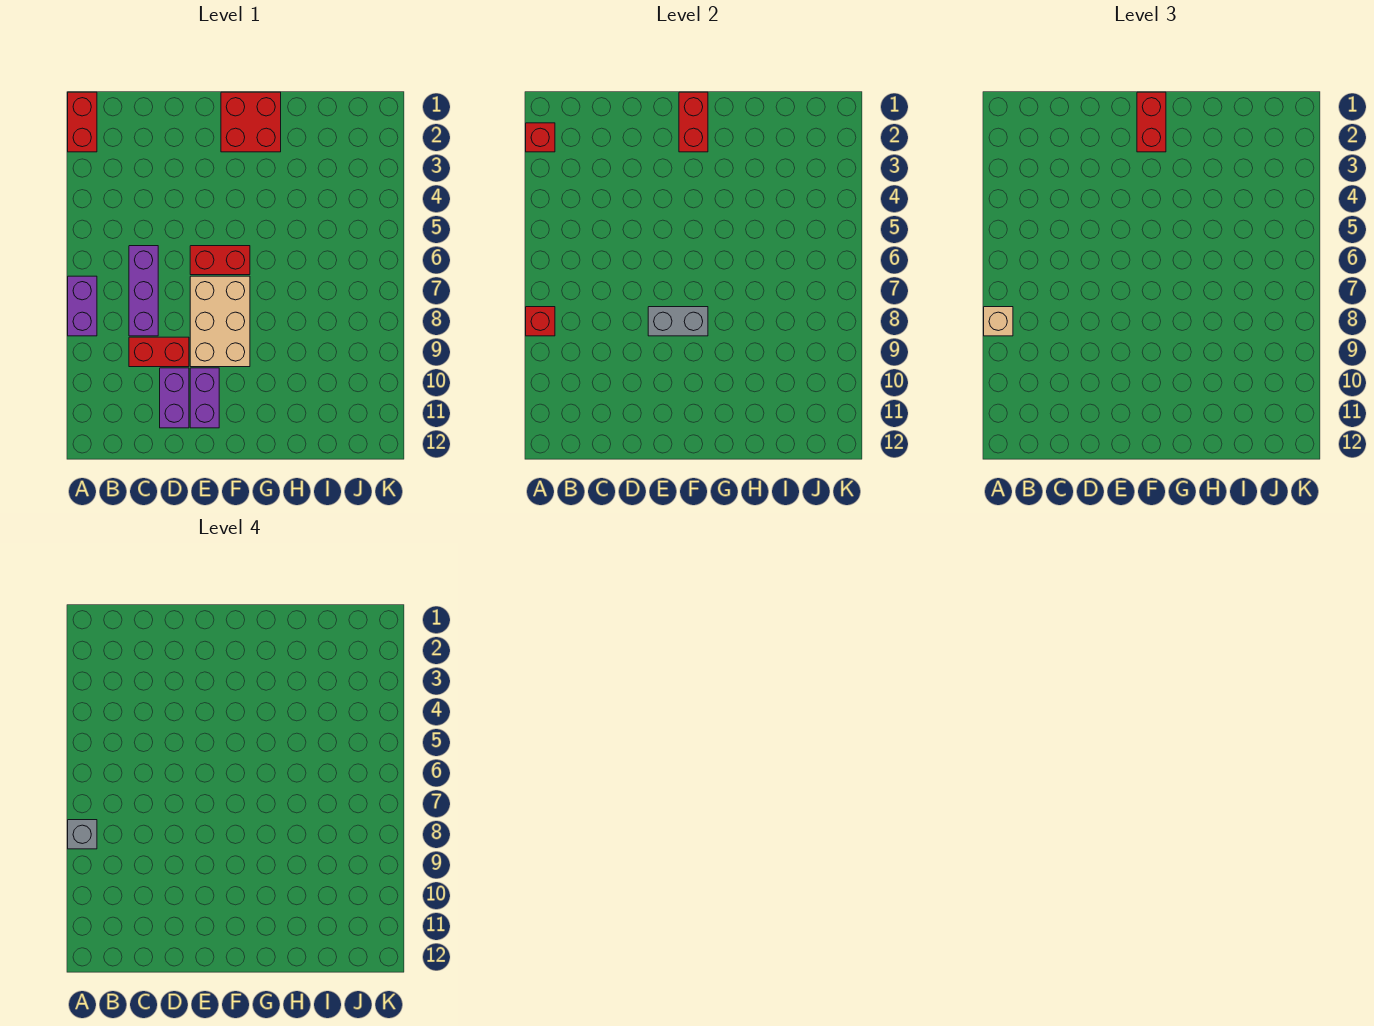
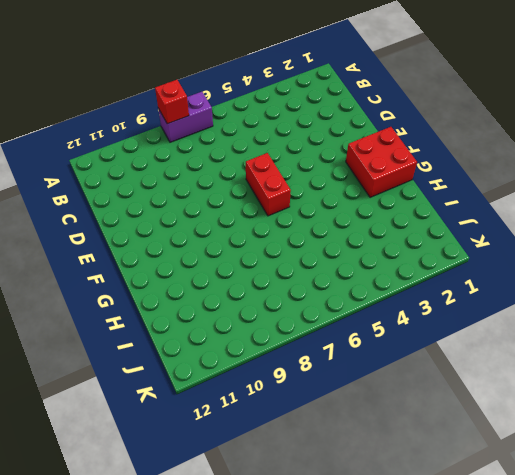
none -> red 1x2 brick [68,92,97,152]
none -> purple 1x3 brick [129,246,158,336]
none -> red 1x2 brick [129,337,189,367]

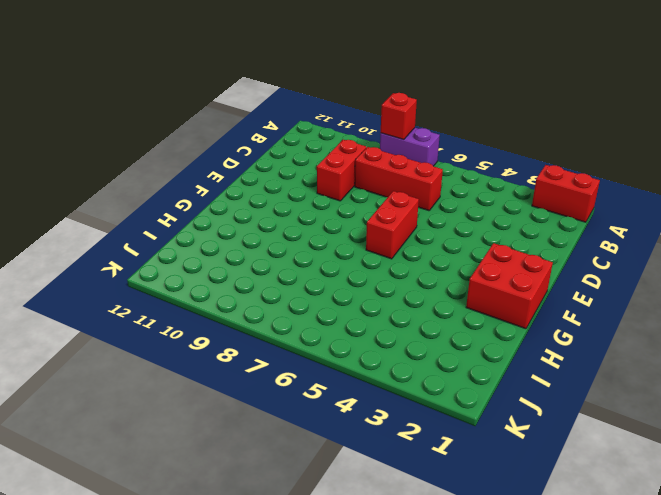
red 1x3 brick [355,147,443,211] -> purple 1x3 brick [129,246,158,336]
none -> purple 1x2 brick [160,368,189,428]
none -> tan 2x3 brick [190,276,250,367]
none -> purple 1x2 brick [190,368,219,428]

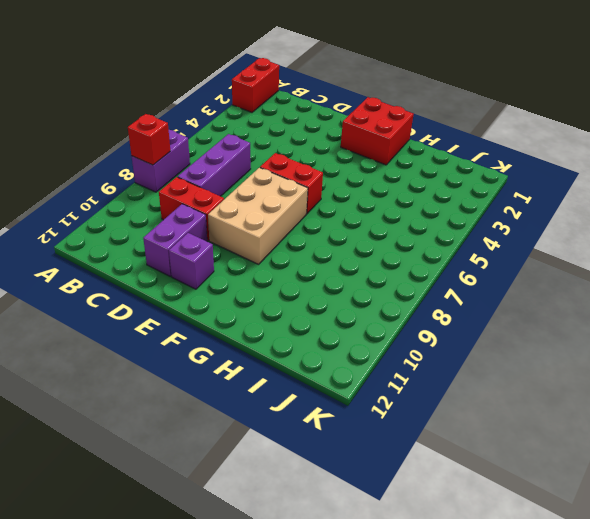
purple 1x1 brick [169,233,214,289] -> purple 1x2 brick [190,368,219,428]
none -> red 1x1 brick [526,123,555,152]
none -> grey 1x2 brick [648,307,708,336]
none -> red 1x2 brick [679,92,708,152]

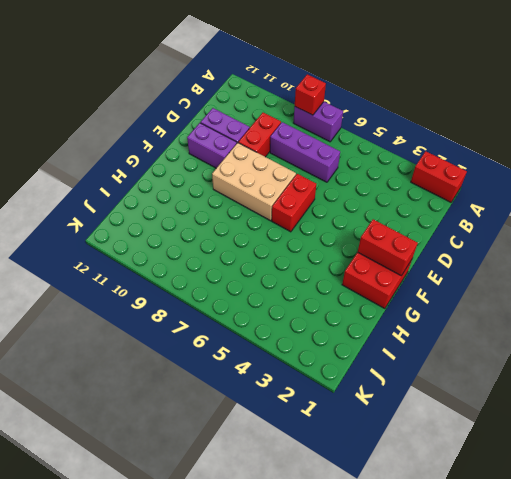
none -> red 1x1 brick [526,123,555,152]
none -> grey 1x2 brick [648,307,708,336]
none -> tan 1x1 brick [984,307,1013,336]

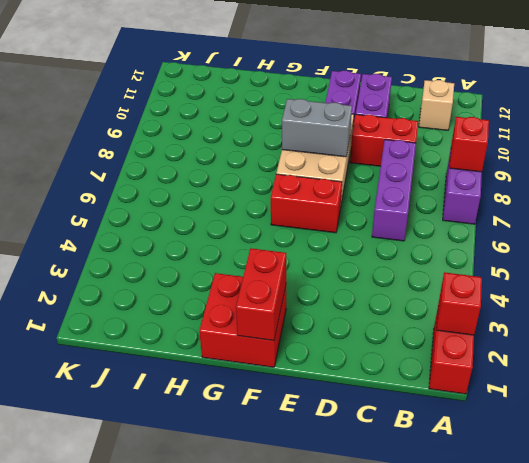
tan 1x1 brick [419,80,454,130] -> tan 1x1 brick moved to [984,307,1013,336]
none -> red 1x2 brick [1137,92,1166,152]
none -> grey 1x1 brick [68,820,97,849]

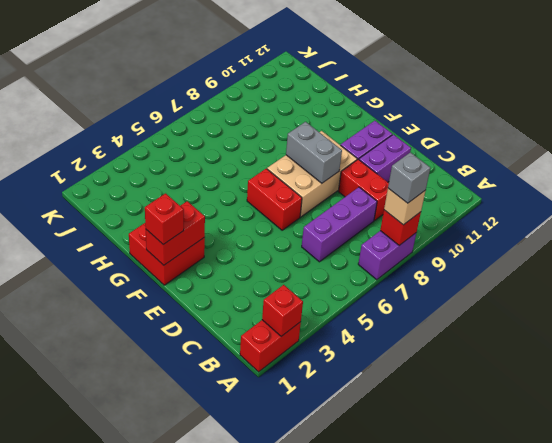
red 1x1 brick [145,193,184,244] -> red 1x2 brick [1137,92,1166,152]

